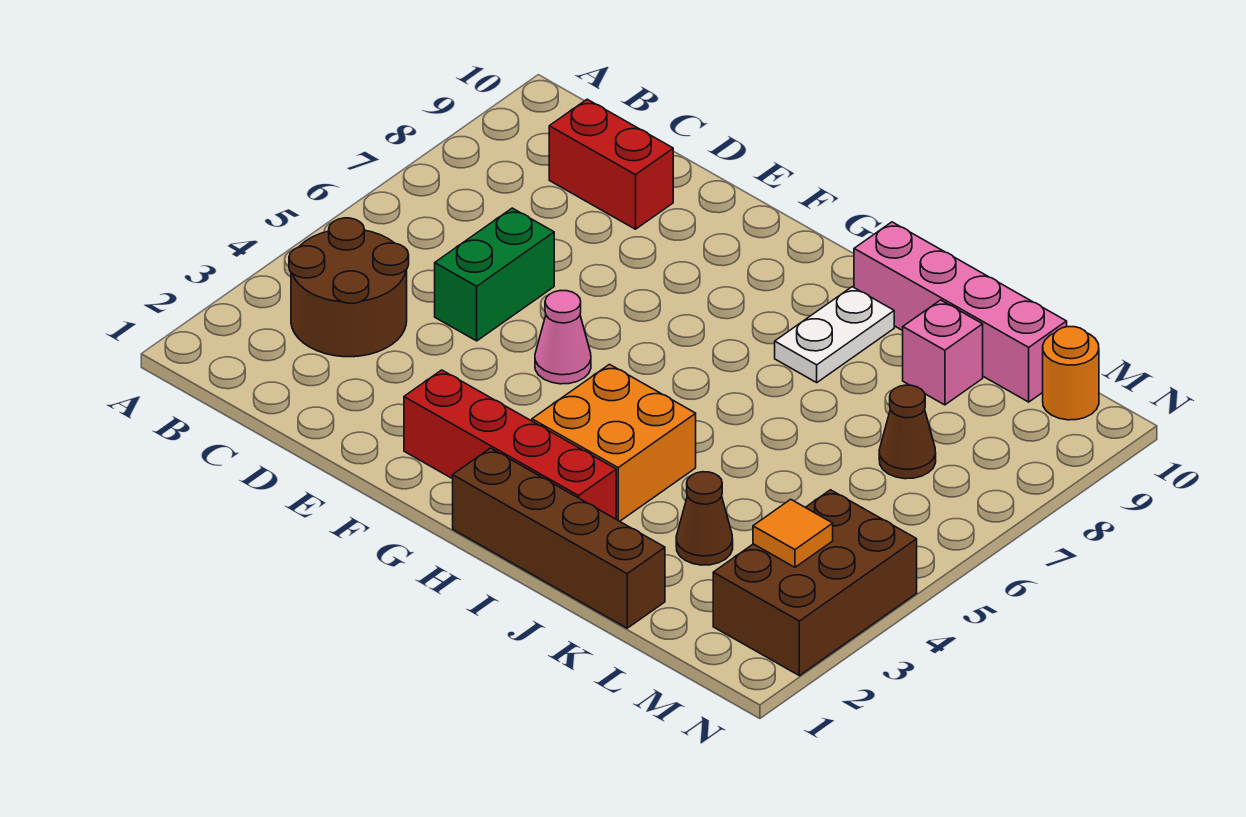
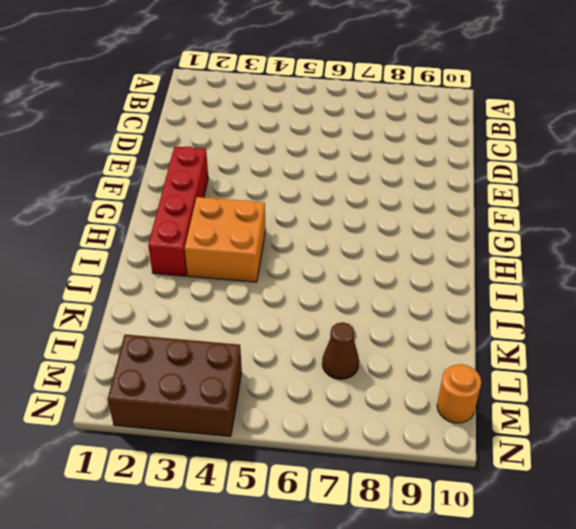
none -> brown 2x2 round brick [289,218,409,357]
none -> red 1x2 brick [549,99,673,229]
none -> green 1x2 brick [435,208,554,341]

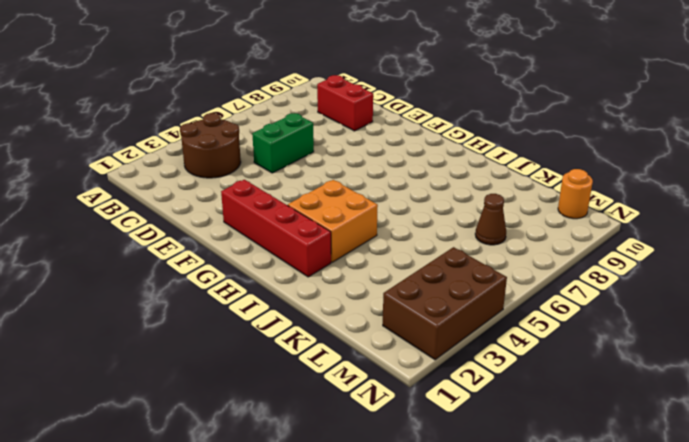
none -> pink 1x1 cone [535,291,591,384]
none -> brown 1x4 brick [453,448,665,628]
none -> white 1x2 plate [775,287,894,382]

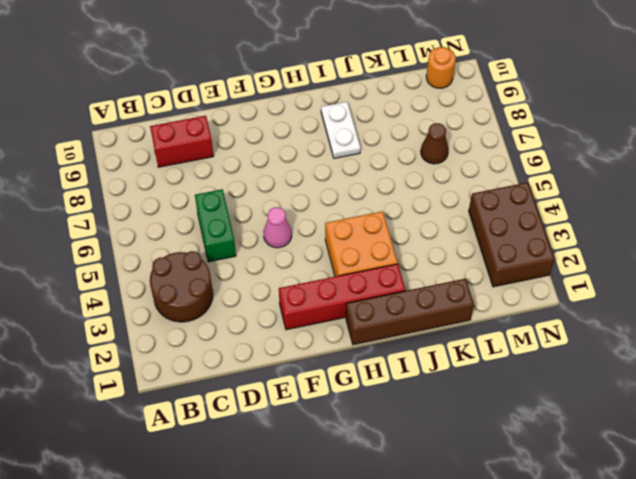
none -> pink 1x4 brick [854,222,1067,402]
none -> brown 1x1 cone [676,472,733,565]
none -> pink 1x1 brick [903,300,983,405]

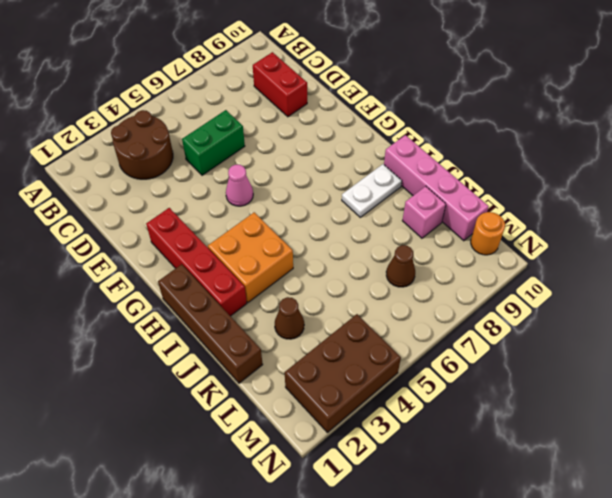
none -> orange 1x1 tile [753,499,833,567]

